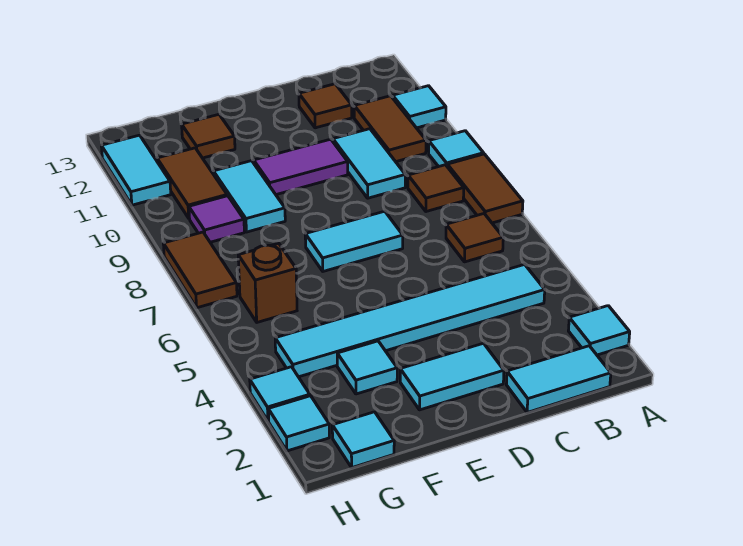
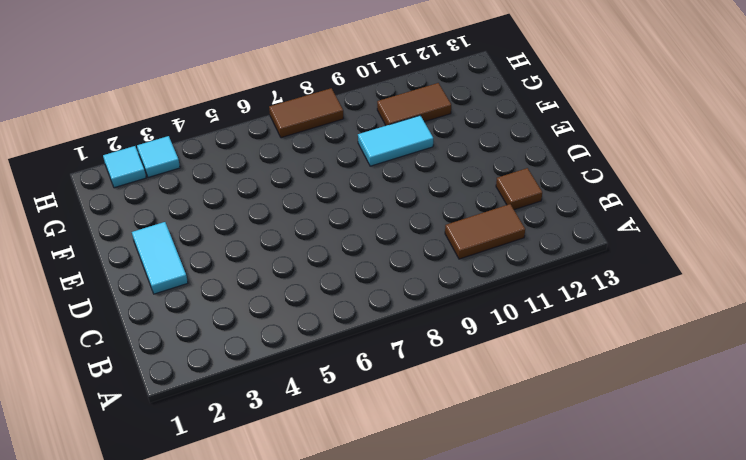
none -> cyan 1x1 tile [568,306,630,355]
none -> brown 1x2 tile [447,154,523,223]
none -> cyan 1x1 tile [429,131,484,167]

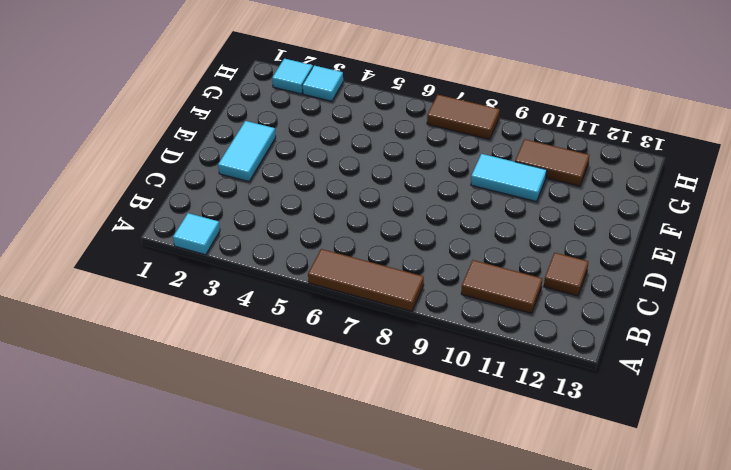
brown 1x3 tile [308,249,424,311] -> brown 1x2 tile [447,154,523,223]
none -> cyan 1x1 tile [429,131,484,167]
none -> cyan 1x1 tile [393,86,446,128]
none -> cyan 1x2 tile [506,346,611,413]

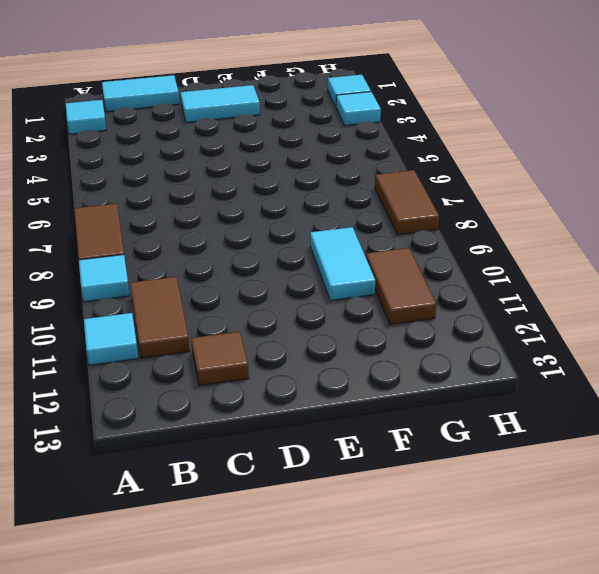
none -> cyan 1x6 tile [275,264,545,377]
none -> brown 1x1 tile [446,214,503,262]
none -> brown 1x1 tile [408,165,464,212]

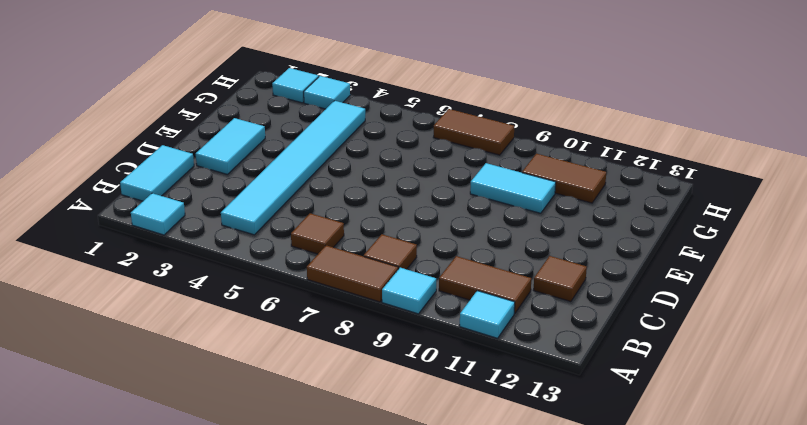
none -> cyan 1x2 tile [333,129,405,198]
none -> cyan 1x2 tile [305,211,403,271]
none -> purple 1x2 tile [254,139,348,195]

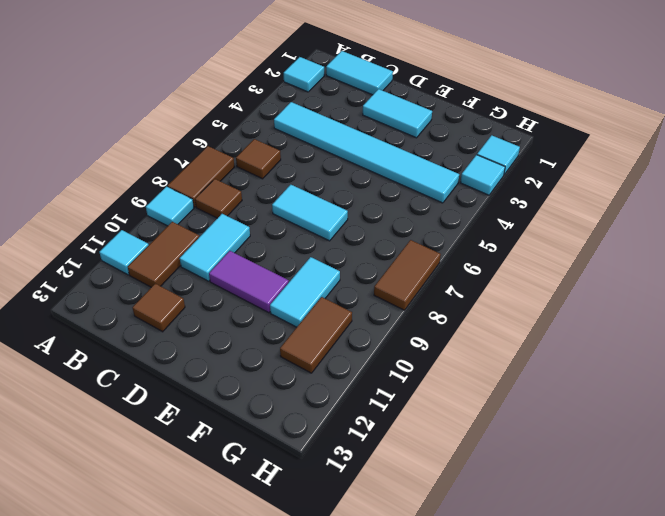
none -> cyan 1x1 tile [337,341,397,394]
none -> brown 1x1 tile [182,114,235,158]
none -> cyan 1x1 tile [332,412,394,468]

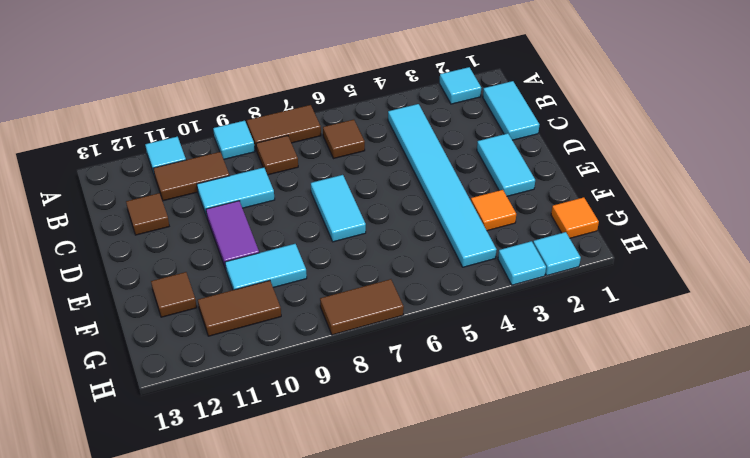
orange 1x1 tile [471,190,516,231] -> cyan 1x1 tile [337,341,397,394]
orange 1x1 tile [551,197,599,238] -> cyan 1x1 tile [332,412,394,468]
none -> brown 1x1 brick [238,243,297,322]
none -> purple 1x1 tile [189,196,244,242]
none -> cyan 1x2 tile [101,135,171,205]

